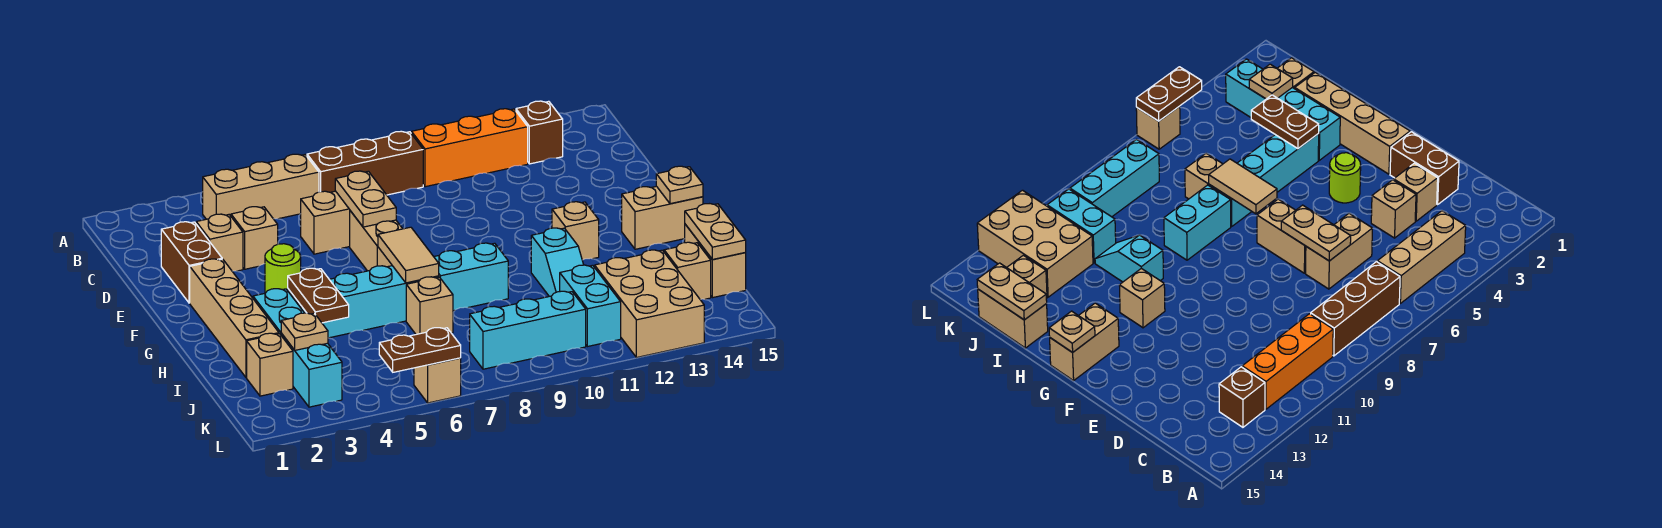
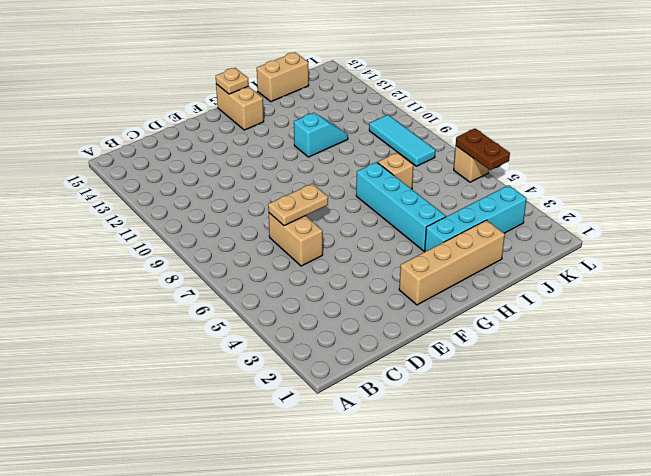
cyan 1x3 tile [369,115,436,166] -> cyan 1x3 brick [470,291,586,369]
none -> tan 1x3 brick [203,154,319,219]
none -> brown 1x3 brick [307,131,423,195]
none -> orange 1x3 brick [411,109,528,187]
none -> brown 1x1 brick [516,101,563,164]

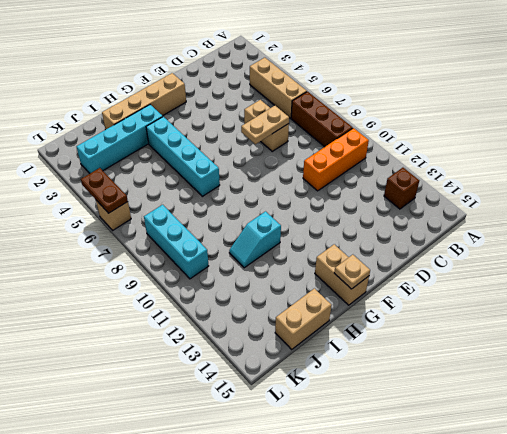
orange 1x3 brick [303,128,369,191] -> orange 1x3 brick turned to [411,109,528,187]
none -> brown 1x2 brick [161,222,222,303]
none -> tan 1x1 brick [196,214,243,271]
none -> tan 1x1 brick [231,207,278,269]
none -> tan 1x2 brick [350,211,402,271]

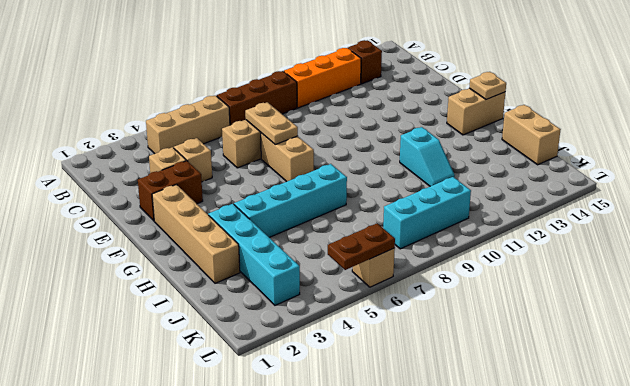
brown 1x2 brick [138,161,203,221] -> brown 1x2 brick turned to [161,222,222,303]
none -> lime 1x1 round brick [265,244,301,293]
none -> tan 1x1 brick [552,202,599,260]
none -> cyan 1x2 brick [434,243,508,311]
none -> tan 1x1 brick [406,277,453,334]

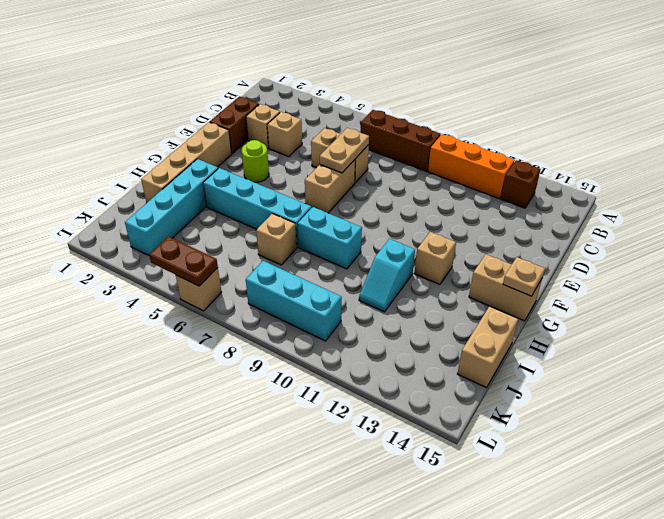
none -> tan 1x3 brick [203,154,319,219]
none -> tan 1x1 brick [247,333,293,396]
none -> cyan 1x2 brick [560,265,621,347]
none -> tan 2x3 brick [595,250,704,358]

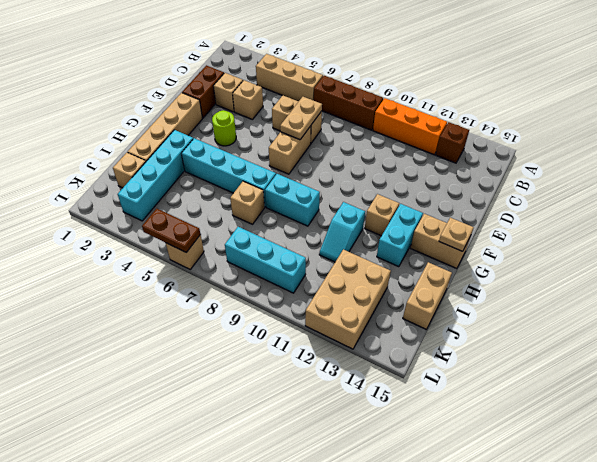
cyan 1x2 brick [377,204,423,267] -> cyan 1x2 brick moved to [560,265,621,347]
none -> tan 1x1 brick [664,242,711,299]
none -> tan 1x2 tile [378,227,439,283]
none -> brown 1x2 plate [288,268,349,323]
none -> tan 1x2 plate [685,204,746,259]

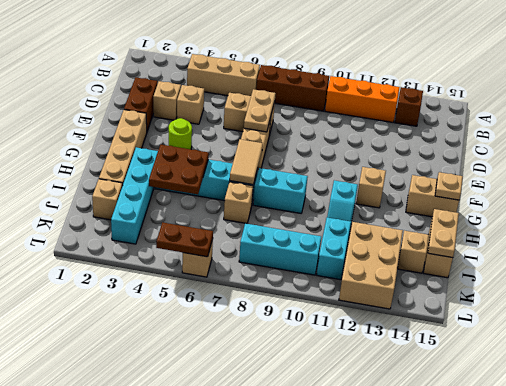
brown 2x2 plate [149,144,209,194] -> brown 1x2 plate [288,268,349,323]
none -> tan 1x1 plate [281,313,328,350]

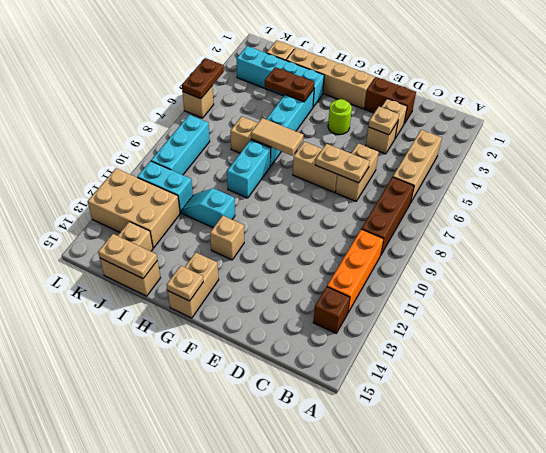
tan 1x1 plate [368,107,399,135] -> tan 1x1 plate moved to [281,313,328,350]

